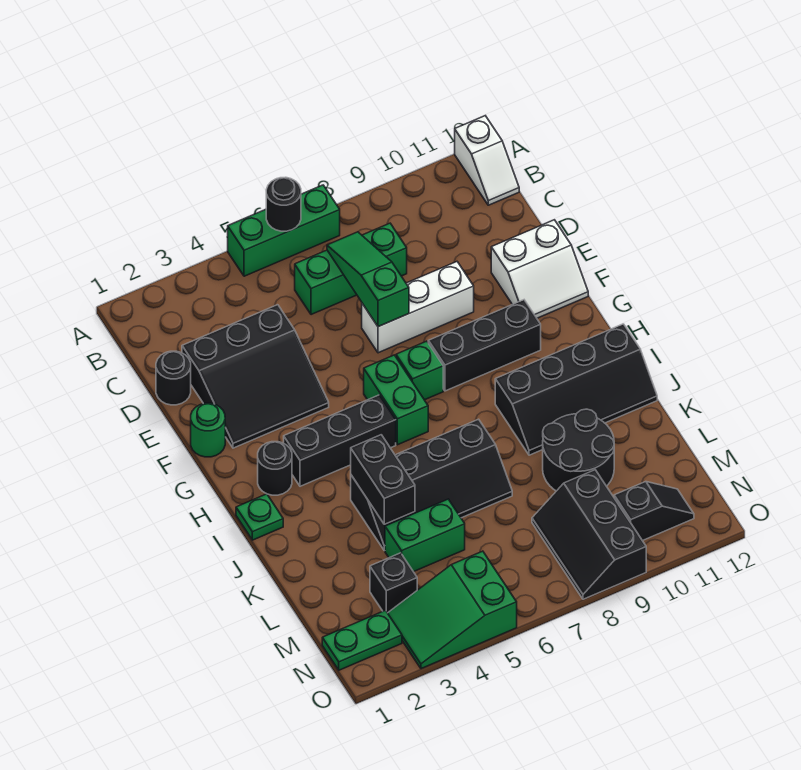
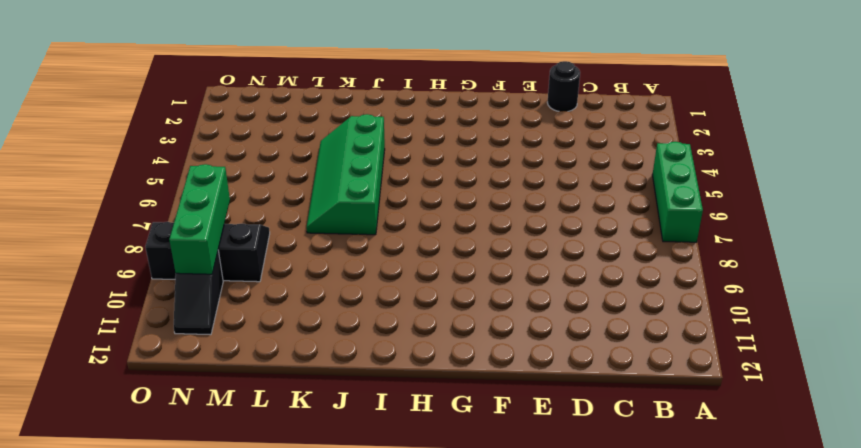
green 2x4 slope [306,114,385,235] -> black 2x4 slope [351,419,512,551]
green 1x3 brick [169,164,230,274] -> green 1x3 brick moved to [295,223,407,315]
none -> white 1x2 slope [455,116,519,205]
none -> black 3x3 slope [182,305,329,448]
none -> white 1x3 brick [362,262,474,353]

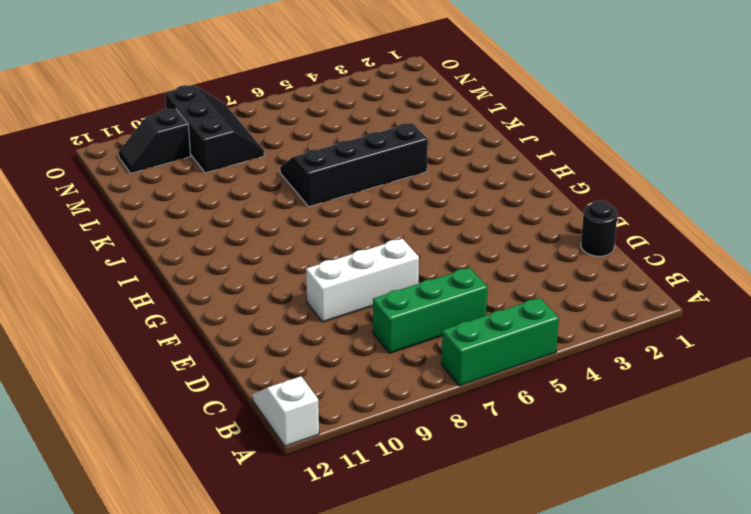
none -> black 3x3 slope [182,305,329,448]
none -> white 2x2 slope [491,220,588,318]
none -> green 1x1 round brick [191,403,225,457]

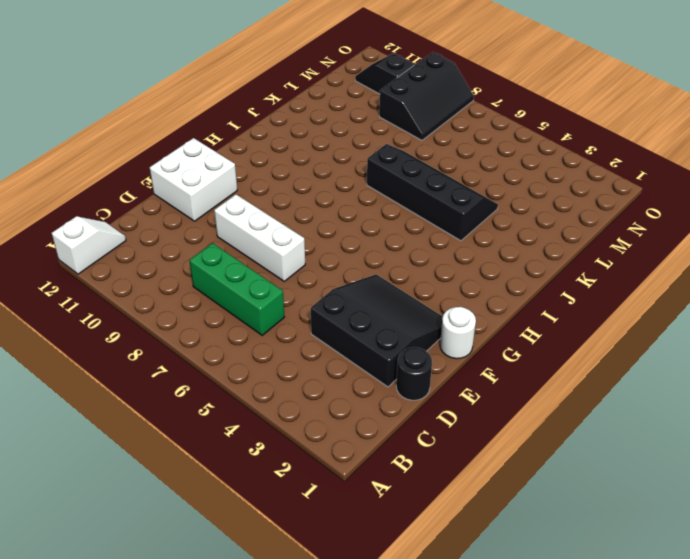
white 2x2 brick [150,138,237,221] -> white 2x2 slope [491,220,588,318]
white 1x1 round brick [440,307,476,359] -> green 1x1 round brick [191,403,225,457]
none -> green 1x3 brick [228,185,340,276]
none -> green 1x2 brick [364,355,428,445]
none -> green 1x1 brick [396,341,443,400]

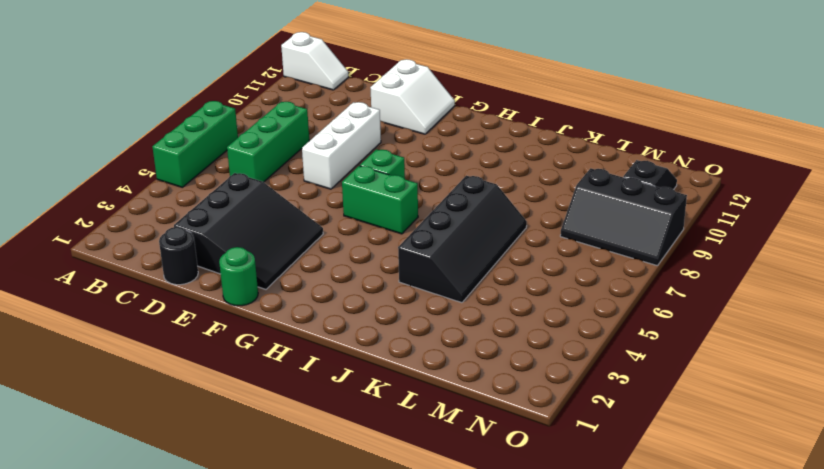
none -> black 1x3 brick [428,300,541,391]
none -> black 1x1 round brick [258,442,292,495]
none -> black 1x3 brick [284,395,396,486]

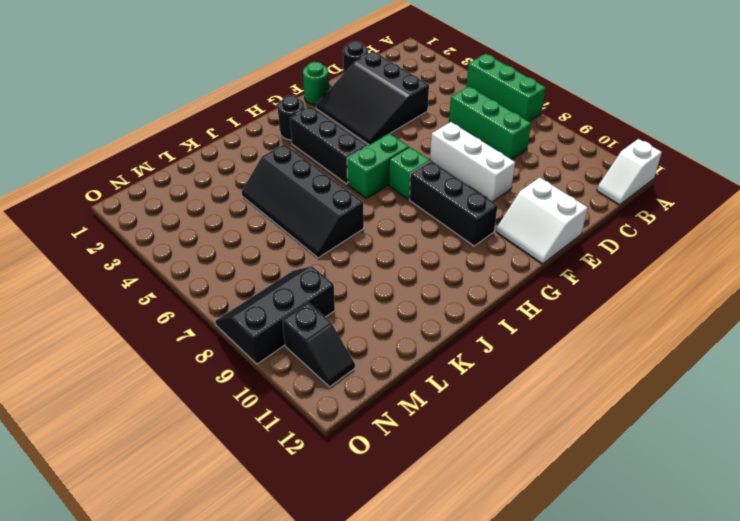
none -> green 1x1 plate [236,494,283,540]
none -> black 2x4 slope [495,324,657,455]
none -> black 2x2 round brick [543,409,614,491]

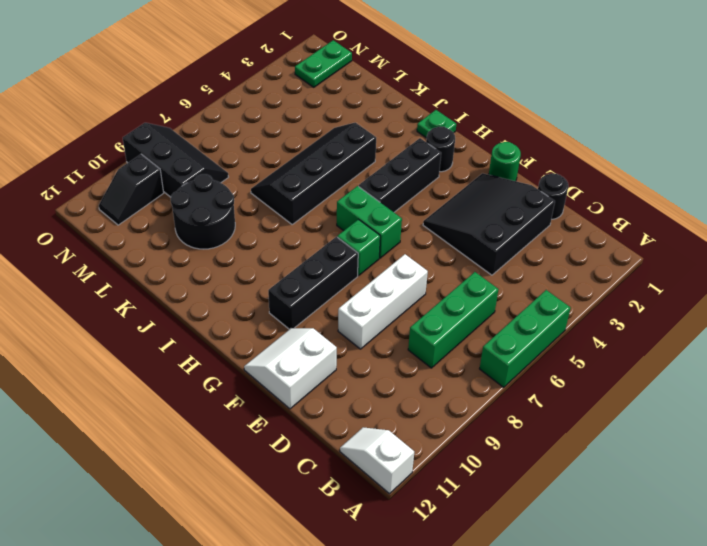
none -> black 2x4 slope [495,324,657,455]
none -> green 1x2 brick [385,499,465,572]
none -> black 1x1 brick [370,553,417,613]

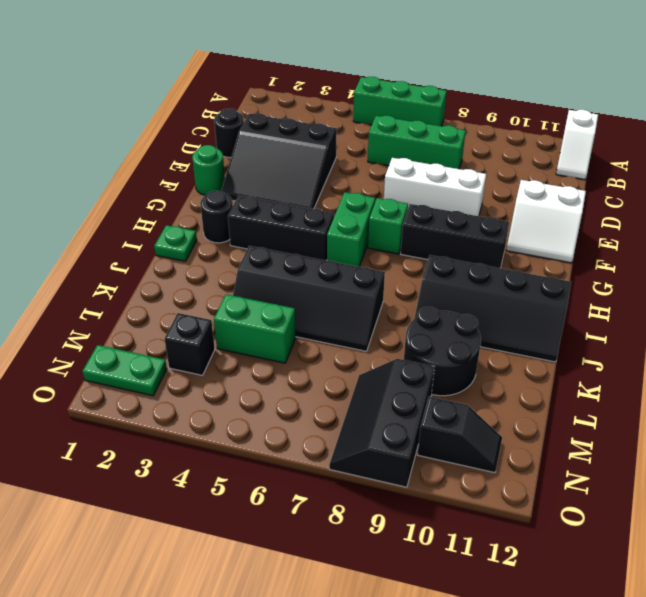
none -> green 2x3 slope [388,551,517,669]
none -> black 1x1 round brick [266,177,301,231]
none -> green 1x3 slope [327,232,409,327]

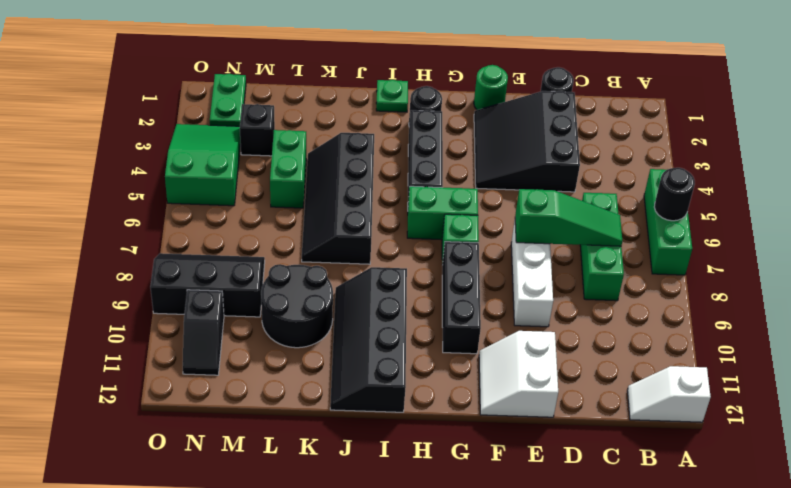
none -> black 1x2 brick [351,435,415,524]

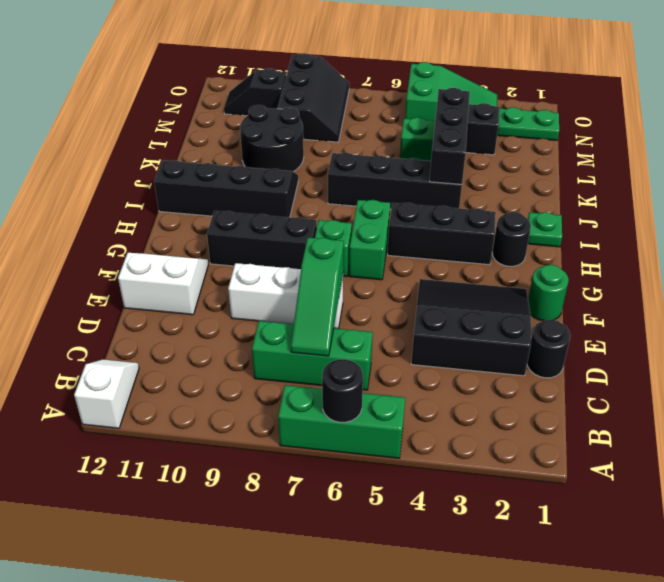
black 1x3 brick [430,88,470,184] -> black 1x2 brick [351,435,415,524]

